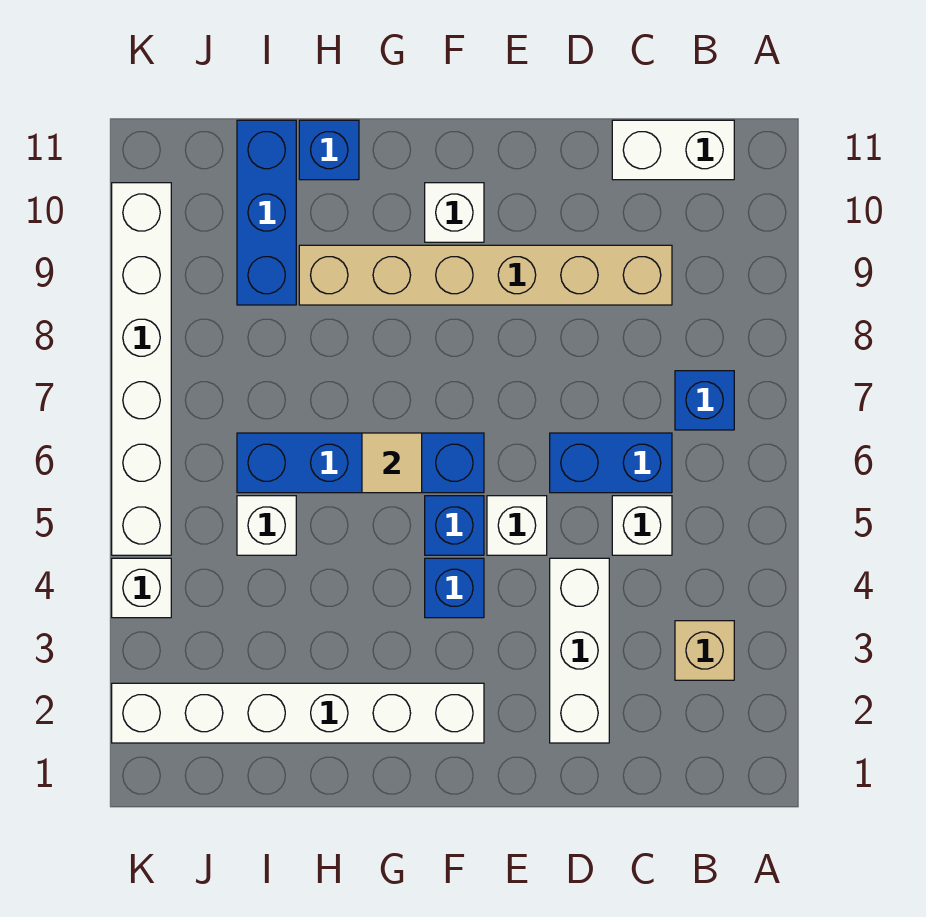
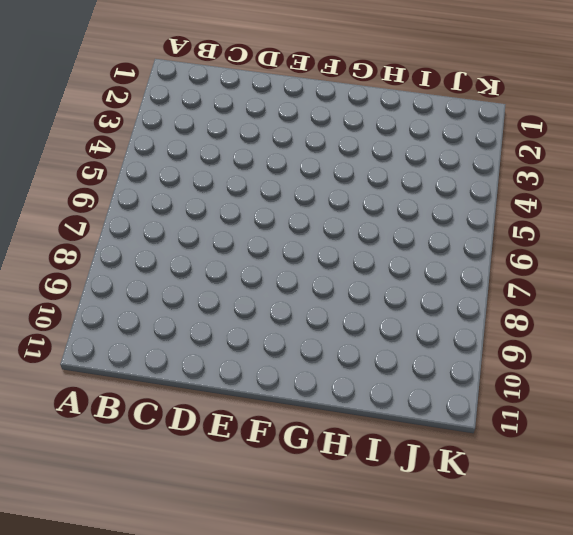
none -> tan 1x1 brick [675,621,734,680]
none -> blue 1x1 brick [675,371,734,430]
none -> white 1x2 brick [612,120,734,180]

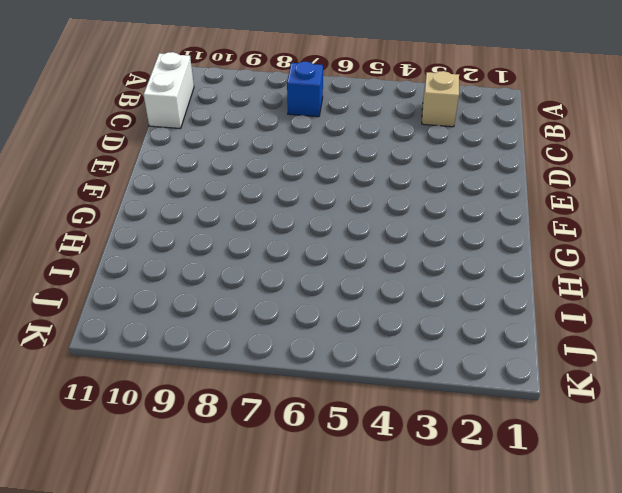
none -> white 1x1 brick [612,496,672,555]
none -> blue 1x2 brick [550,433,672,493]
none -> tan 1x6 brick [299,245,672,305]

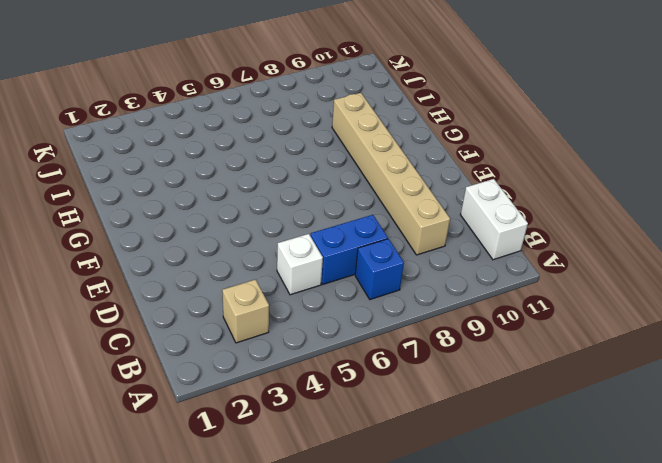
blue 1x2 brick [310,215,388,284] -> blue 1x2 brick turned to [550,433,672,493]
none -> white 1x3 brick [550,558,609,743]
none -> white 1x1 brick [487,496,547,555]
none -> white 1x6 brick [112,683,484,743]

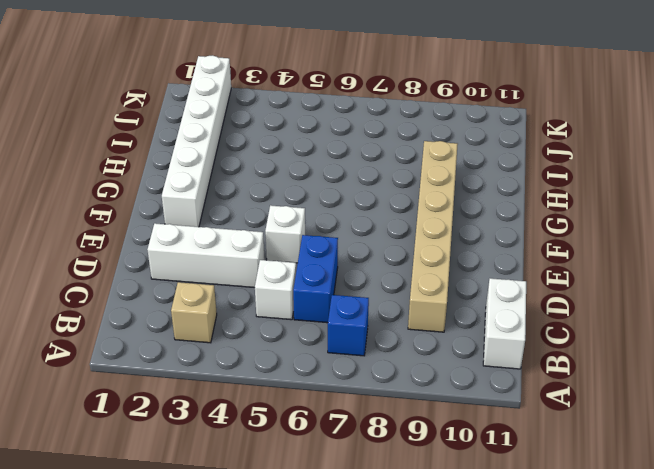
none -> blue 1x1 brick [425,558,484,618]
none -> blue 1x1 brick [425,496,484,555]
none -> blue 1x4 brick [237,433,484,493]

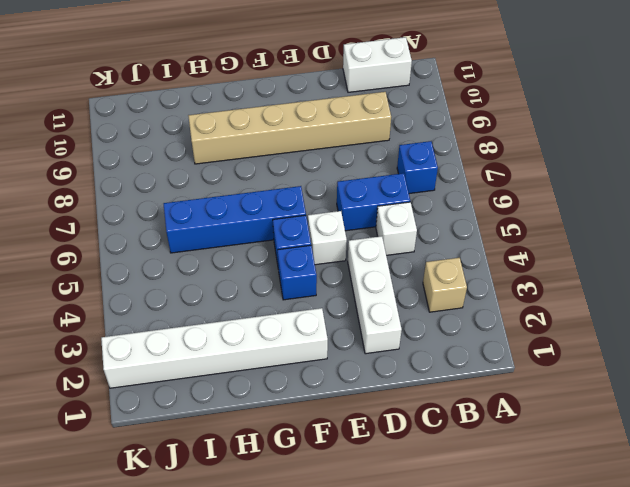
none -> white 1x1 brick [425,183,484,242]
none -> blue 1x1 brick [299,120,359,180]
none -> white 1x1 brick [237,496,296,555]

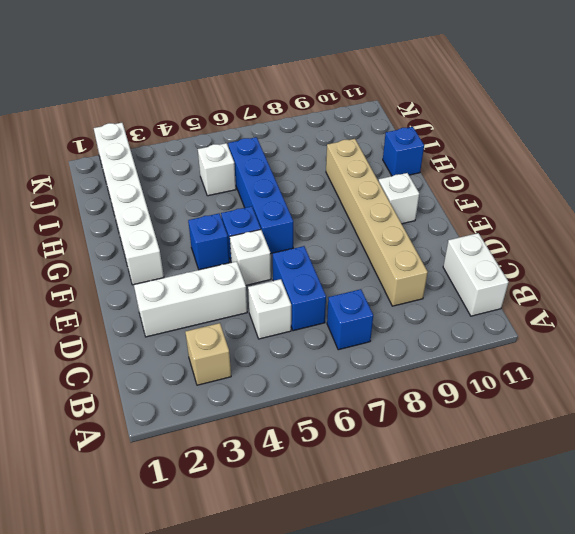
none -> blue 1x3 brick [237,120,296,305]
none -> white 1x1 brick [112,558,171,618]
none -> white 1x6 brick [112,183,171,555]

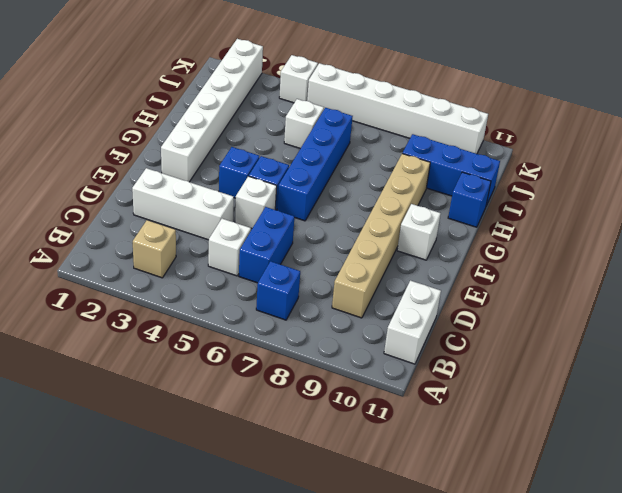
none -> tan 1x1 tile [362,433,422,493]

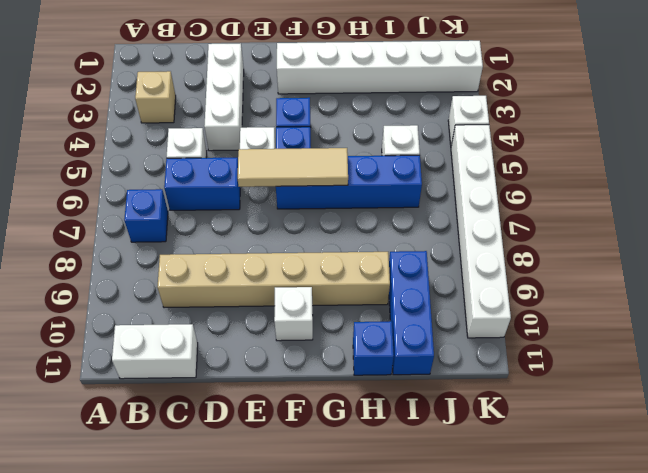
tan 1x3 tile [238,148,348,187] -> tan 1x1 tile [362,433,422,493]

